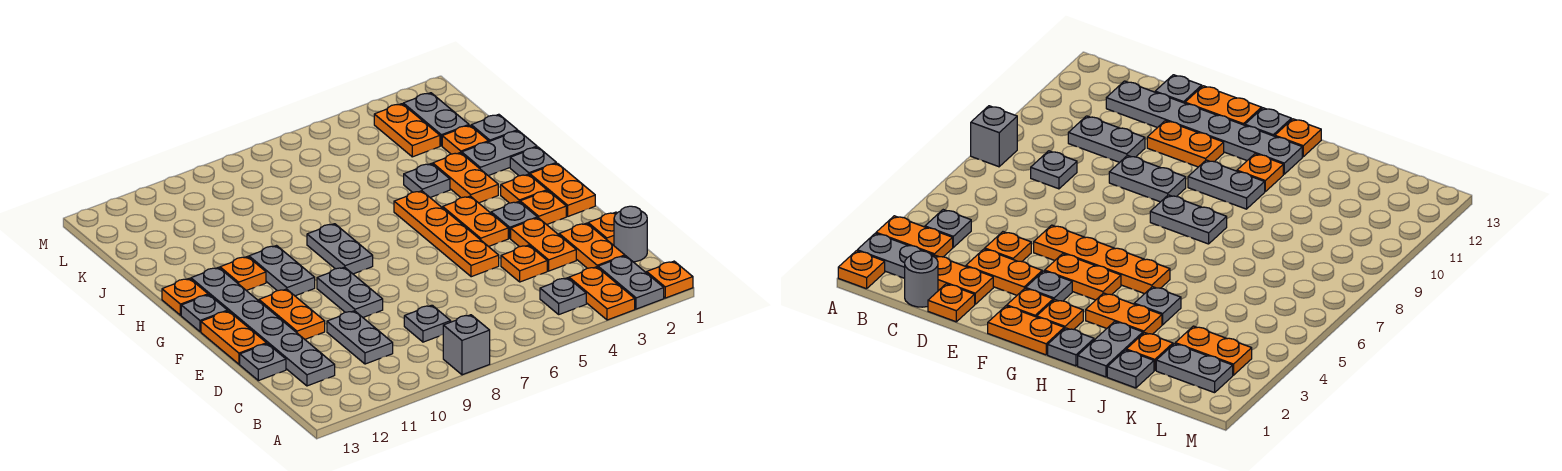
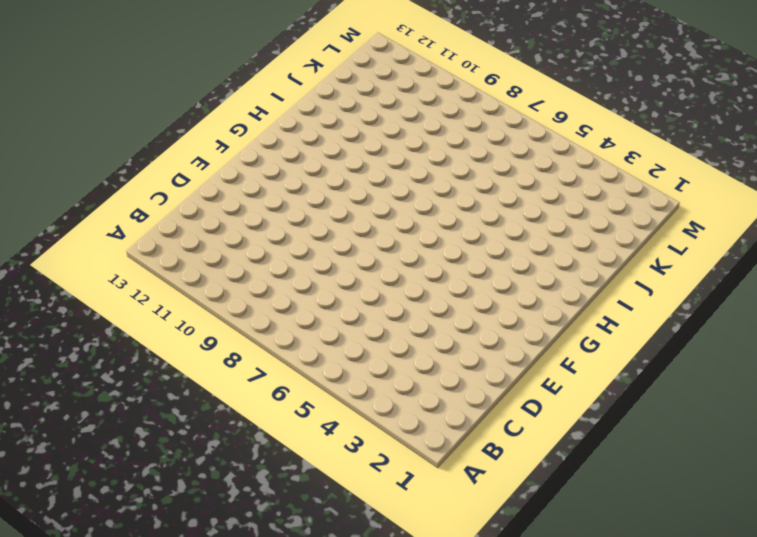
none -> orange 1x1 plate [647,261,693,298]
none -> grey 1x2 plate [598,256,664,309]
none -> orange 1x2 plate [569,267,635,320]
none -> grey 1x1 brick [443,315,490,375]

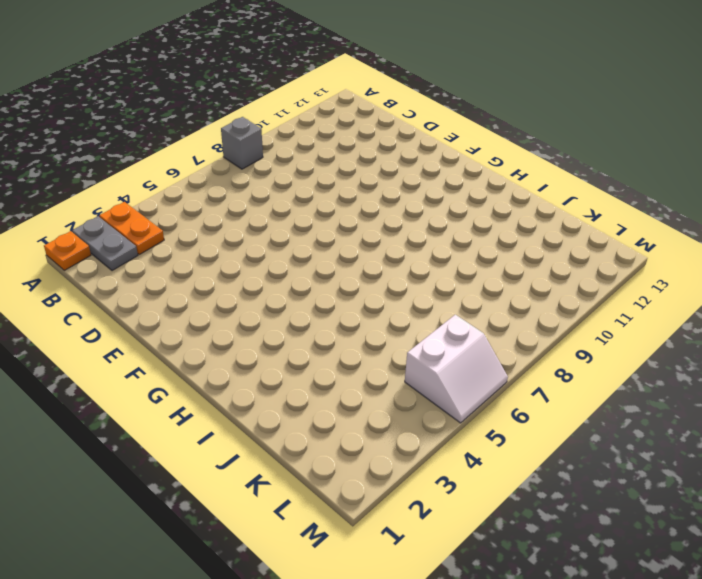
white 2x2 slope [405,315,508,423] -> none
none -> grey 1x1 plate [540,278,586,314]
none -> grey 1x1 round brick [614,206,647,262]
none -> orange 1x2 plate [559,223,625,268]
none -> grey 1x1 plate [404,305,451,342]

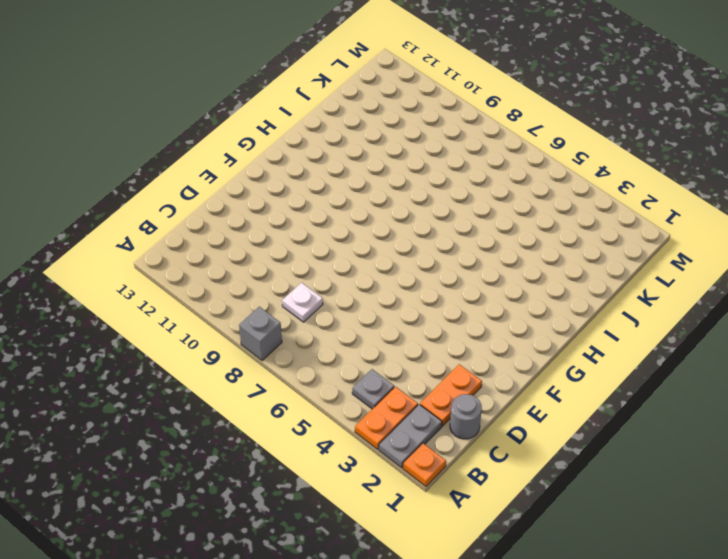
white 1x1 plate [282,283,323,322] -> grey 1x1 plate [404,305,451,342]
none -> grey 1x2 plate [327,311,393,364]
none -> grey 1x6 plate [191,267,335,386]
none -> orange 1x1 plate [588,212,617,245]
none -> orange 1x2 plate [511,218,576,271]

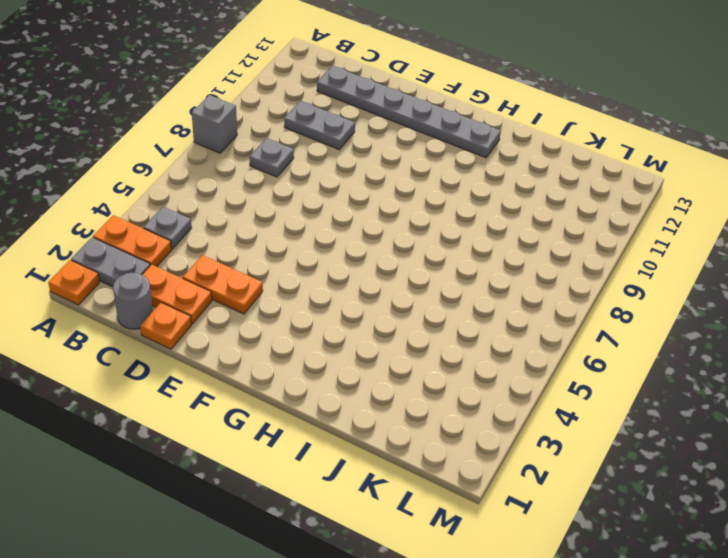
none -> orange 1x1 plate [501,245,547,282]
none -> grey 1x1 plate [240,344,286,381]
none -> orange 1x4 plate [394,191,499,277]
none -> grey 1x2 plate [317,267,383,317]

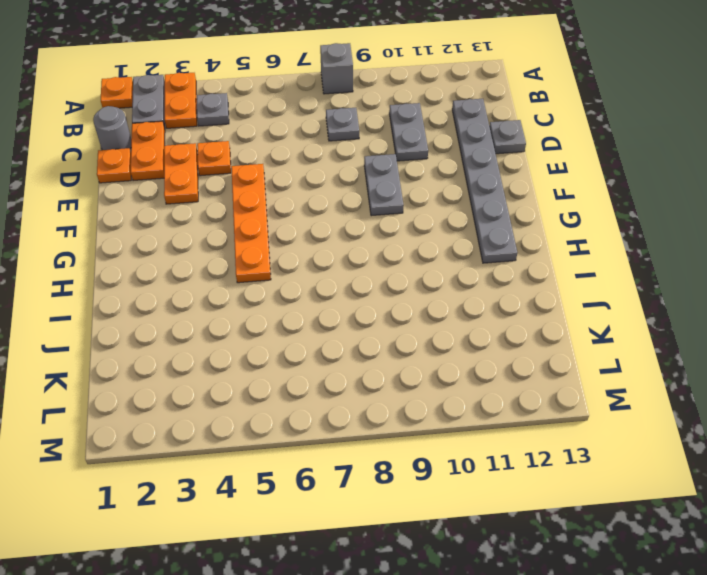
none -> orange 1x2 plate [259,289,325,339]
none -> orange 1x2 plate [201,311,267,364]
none -> orange 1x2 plate [530,163,595,216]
none -> orange 1x1 plate [520,191,566,225]

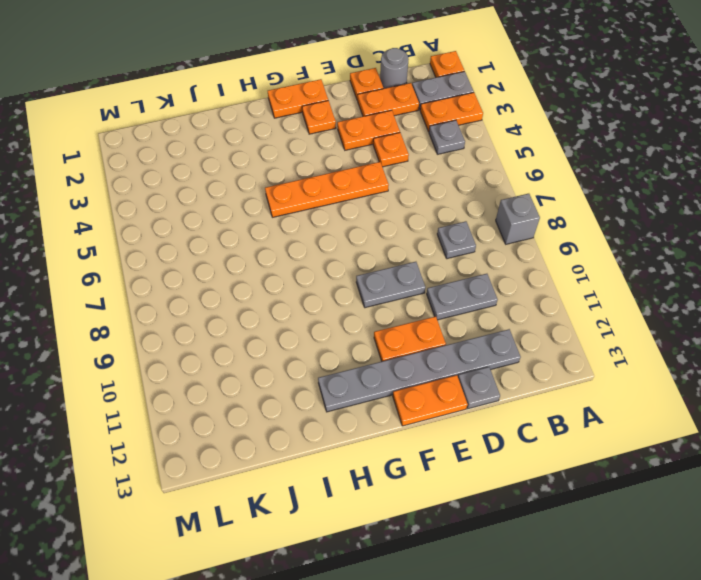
none -> grey 1x1 plate [491,202,537,238]
none -> orange 1x2 plate [443,196,508,247]
none -> orange 1x1 plate [501,174,547,203]
none -> grey 1x2 plate [307,224,373,274]

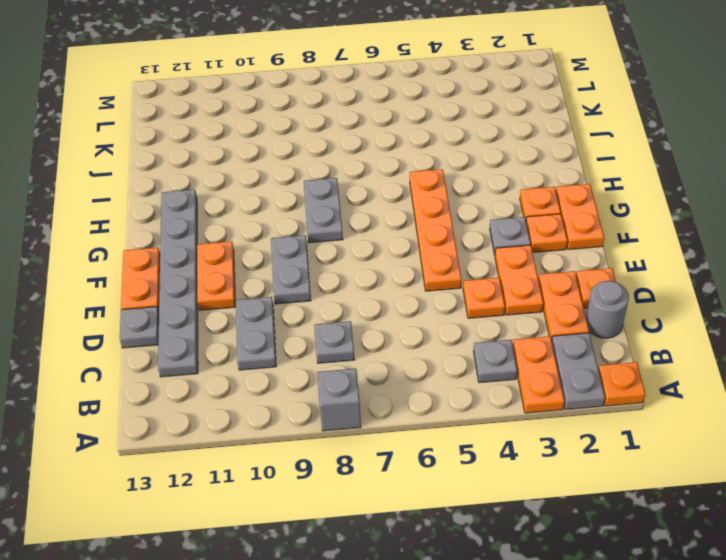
none -> orange 1x2 plate [443,196,508,247]
none -> grey 1x2 plate [249,246,315,296]
none -> grey 1x1 plate [181,295,228,332]
none -> grey 1x1 plate [510,147,556,176]

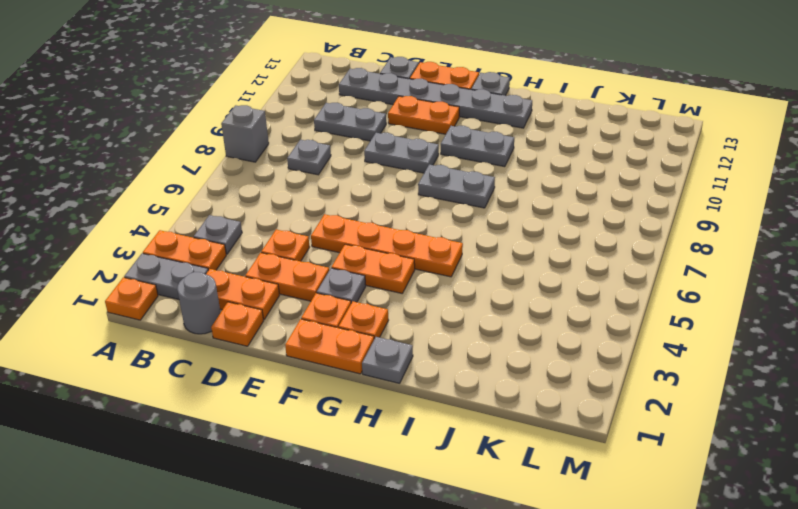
none -> orange 1x2 plate [433,153,498,203]
none -> orange 1x1 plate [220,257,266,291]
none -> orange 1x1 plate [162,278,208,315]
none -> grey 1x2 plate [462,131,537,176]

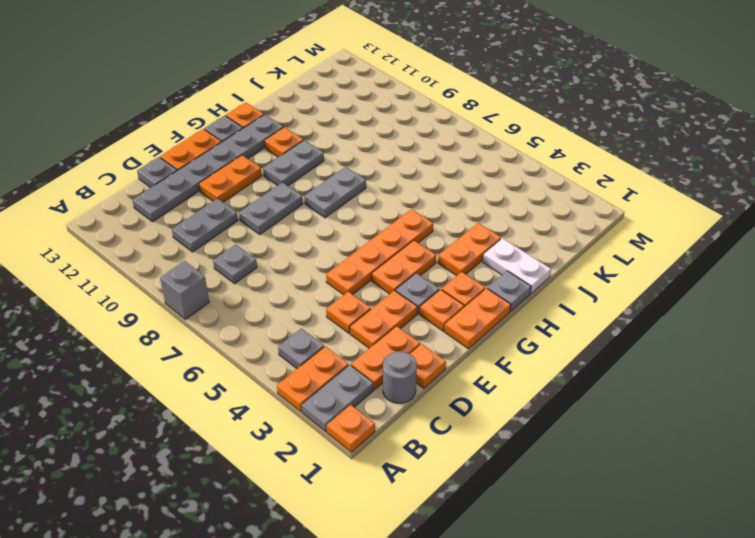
white 1x2 plate [483,238,551,293] -> grey 1x2 plate [462,131,537,176]
none -> grey 1x1 plate [404,164,450,197]
none -> grey 1x1 plate [471,114,518,142]
none -> orange 1x1 plate [442,125,488,154]
none -> grey 1x2 plate [403,93,469,146]

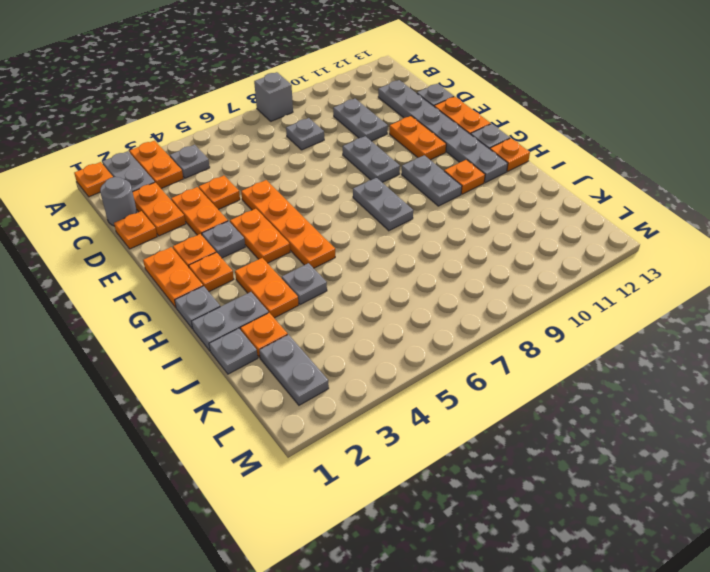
none -> orange 1x2 plate [374,104,440,157]

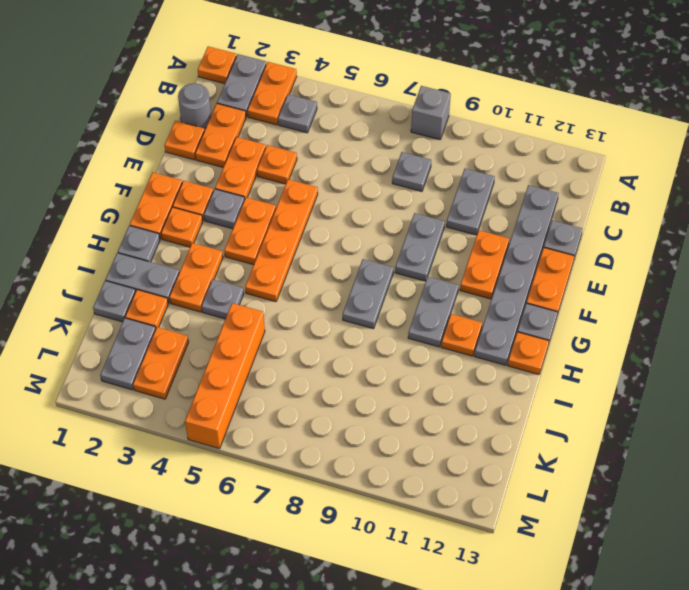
orange 1x4 brick [185,303,265,449] -> none

